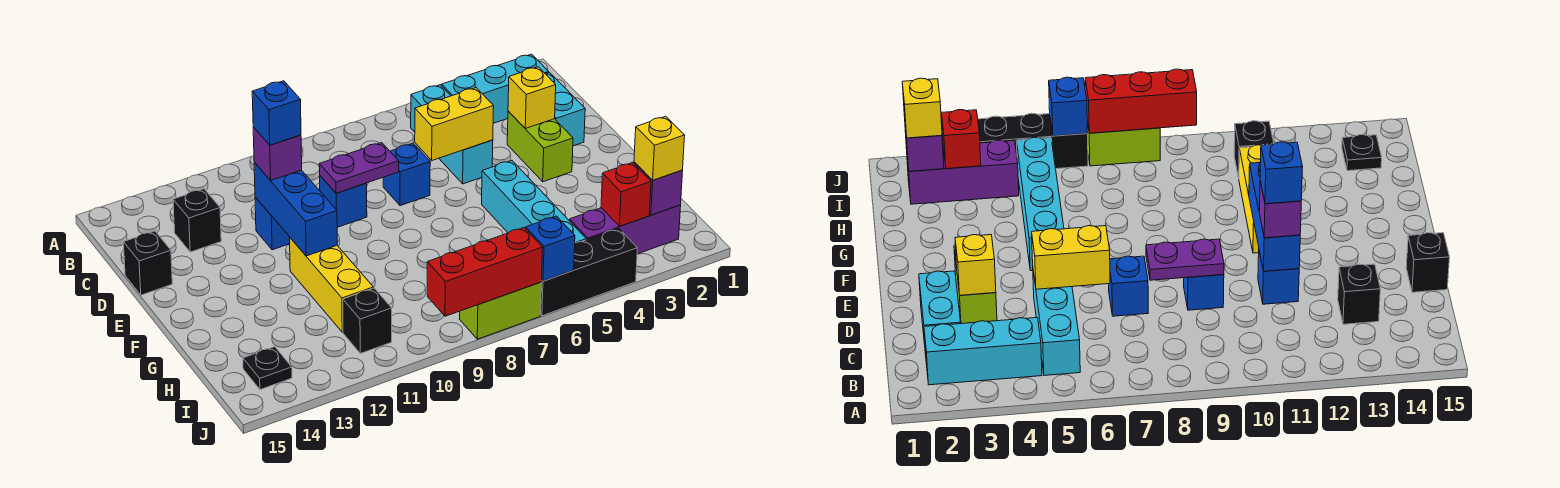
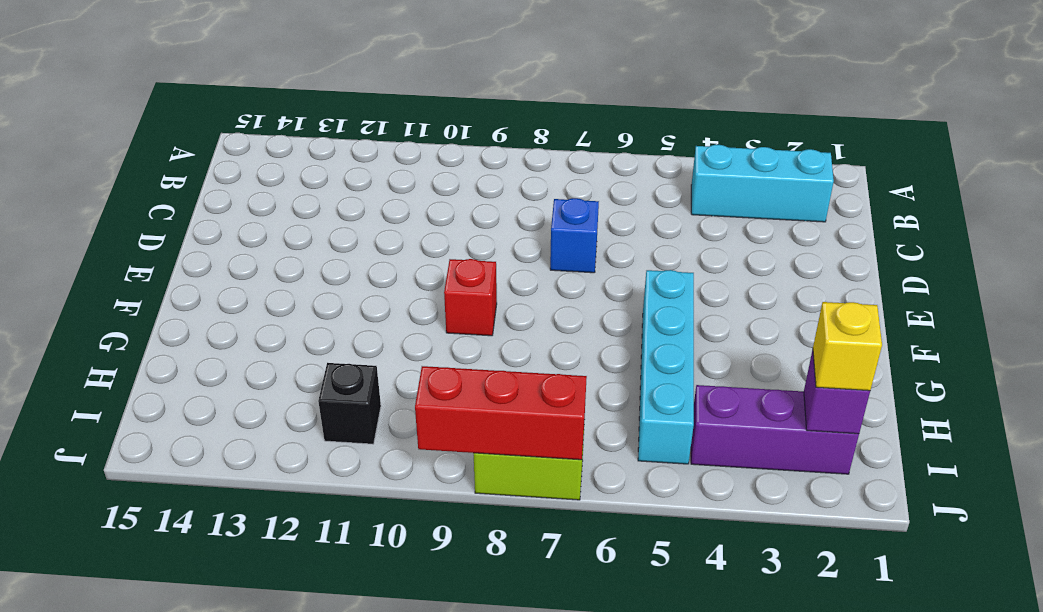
red 1x1 brick [444,259,497,336] -> red 1x1 brick moved to [601,163,651,226]
none -> cyan 1x3 brick [411,85,493,184]
none -> cyan 1x2 brick [546,72,585,146]
none -> black 1x1 brick [173,189,221,252]

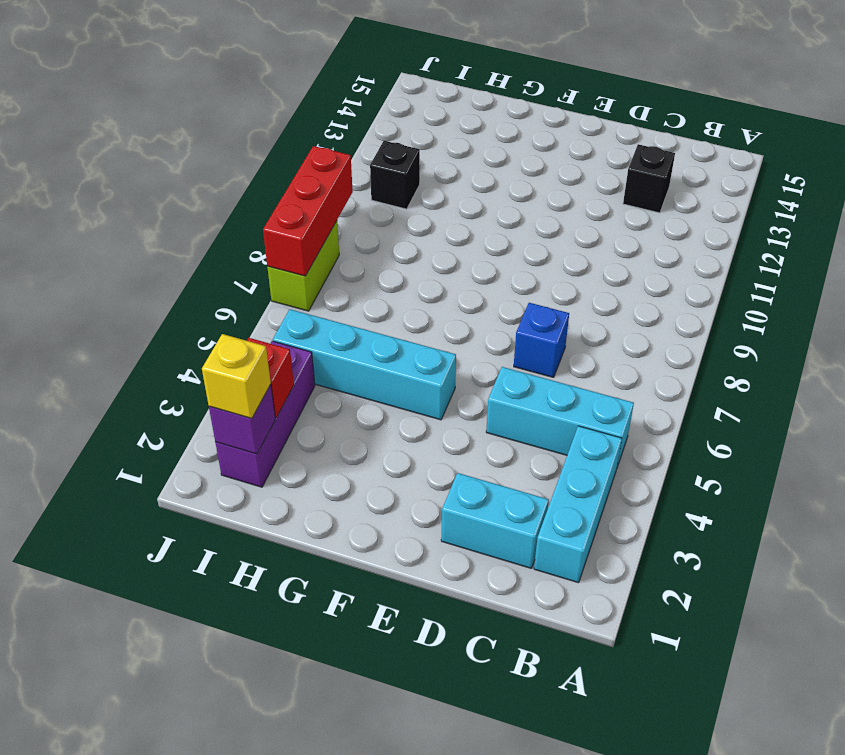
none -> lime 1x2 brick [507,111,573,182]
none -> blue 1x1 brick [320,176,367,227]
none -> blue 1x1 brick [255,197,290,250]

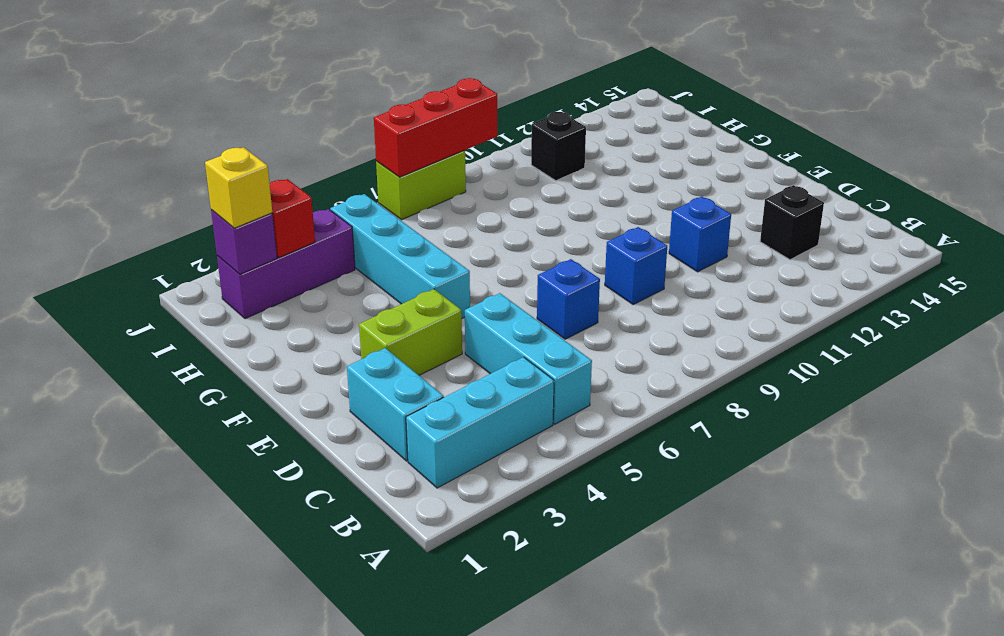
lime 1x2 brick [359,289,462,375] -> lime 1x2 brick turned to [507,111,573,182]
none -> black 1x1 brick [123,231,172,295]
none -> yellow 1x3 brick [290,238,373,332]
none -> black 1x1 plate [243,347,292,390]

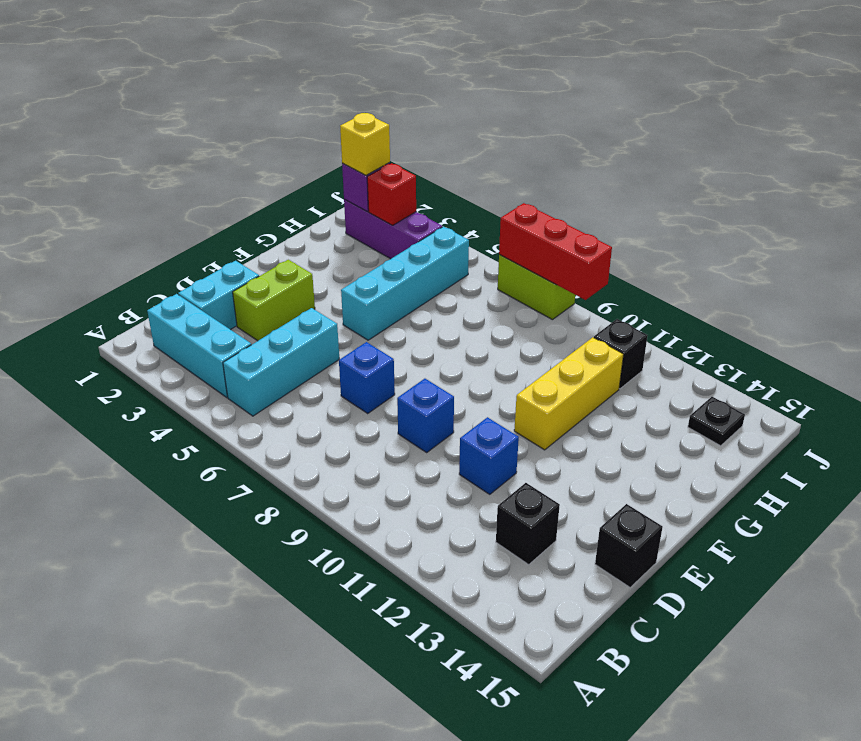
none -> black 1x3 brick [541,229,637,316]
none -> yellow 1x1 brick [508,67,556,129]
none -> yellow 1x2 brick [415,88,494,160]

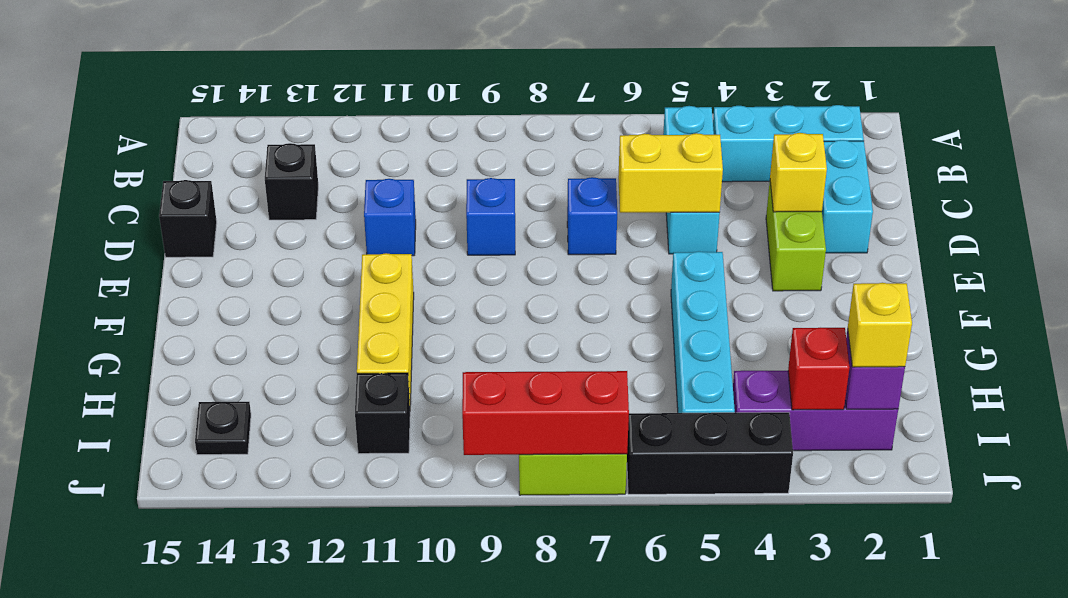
none -> purple 1x2 plate [319,143,399,193]
none -> blue 1x3 brick [254,163,337,256]
none -> blue 1x1 brick [526,216,575,281]

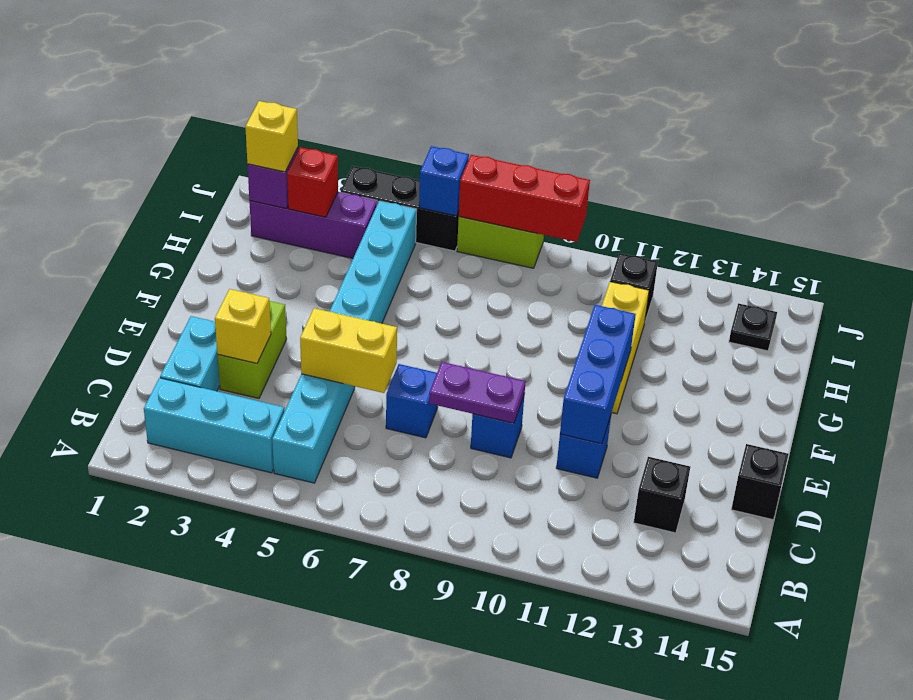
none -> purple 1x1 brick [253,127,302,181]
none -> blue 1x1 brick [252,81,301,145]

